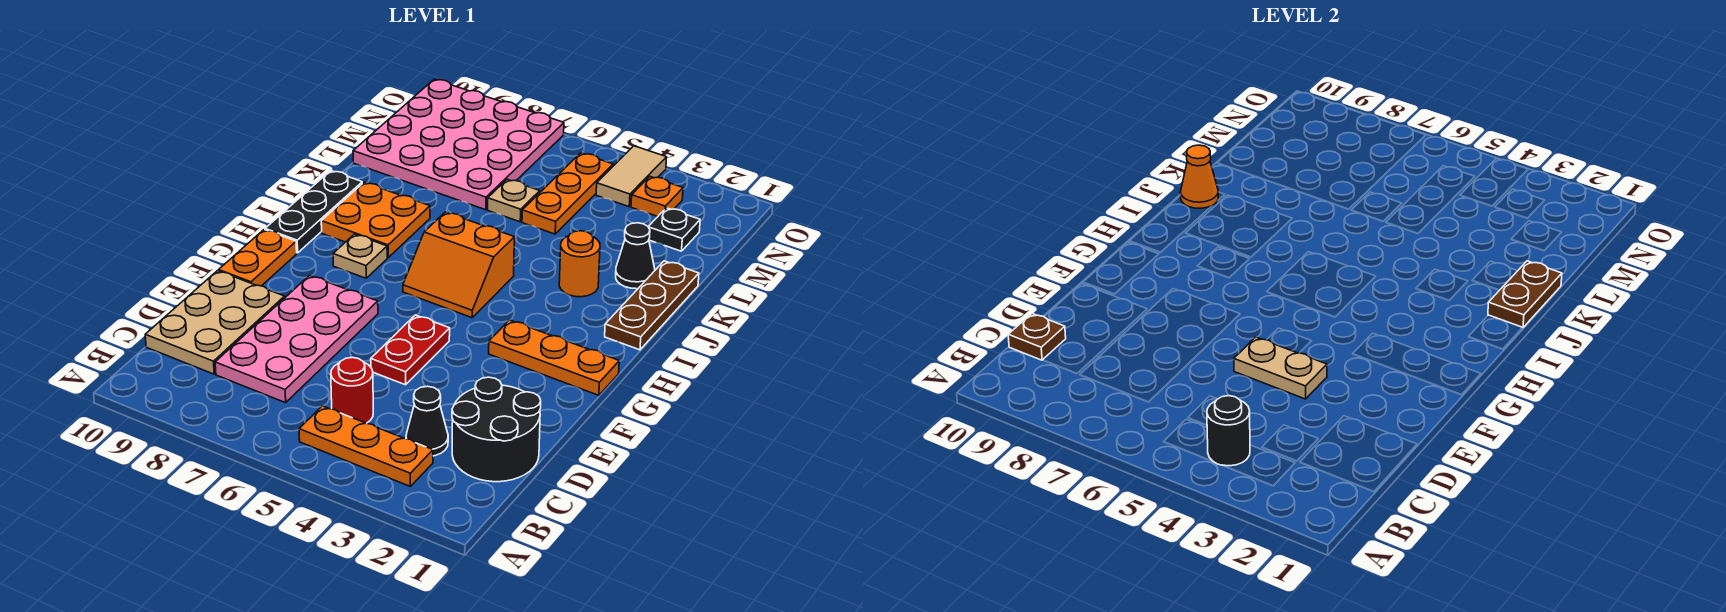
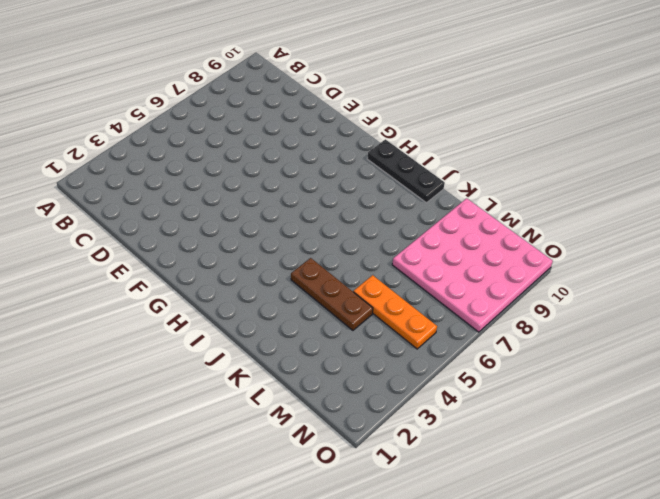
brown 1x3 plate [291,258,373,330] -> brown 1x3 plate moved to [605,261,699,350]
none -> orange 1x3 plate [299,406,433,486]
none -> black 2x2 round brick [452,377,541,482]
none -> black 1x1 cone [406,386,448,456]

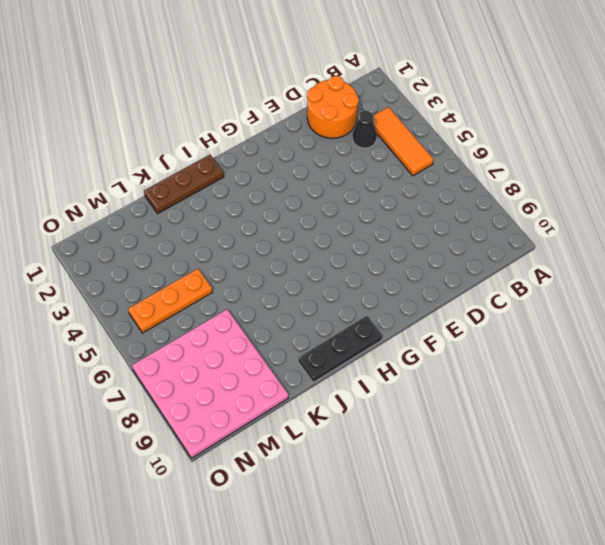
orange 1x3 tile [373,107,434,176] -> orange 1x3 plate [299,406,433,486]
orange 2x2 round brick [307,76,359,138] -> black 2x2 round brick [452,377,541,482]
none -> red 1x1 round brick [331,357,373,423]
none -> pink 2x4 plate [215,276,378,403]
none -> tan 2x3 plate [145,271,285,374]

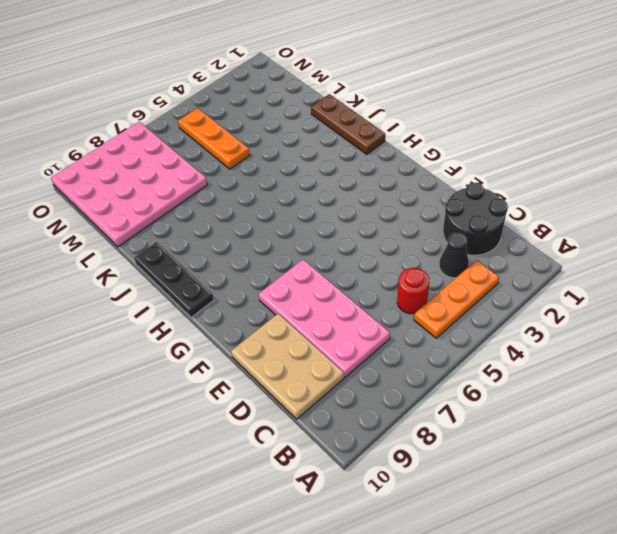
none -> red 1x2 plate [371,315,450,385]
none -> orange 1x2 plate [219,230,297,286]
none -> orange 1x3 plate [489,320,619,395]

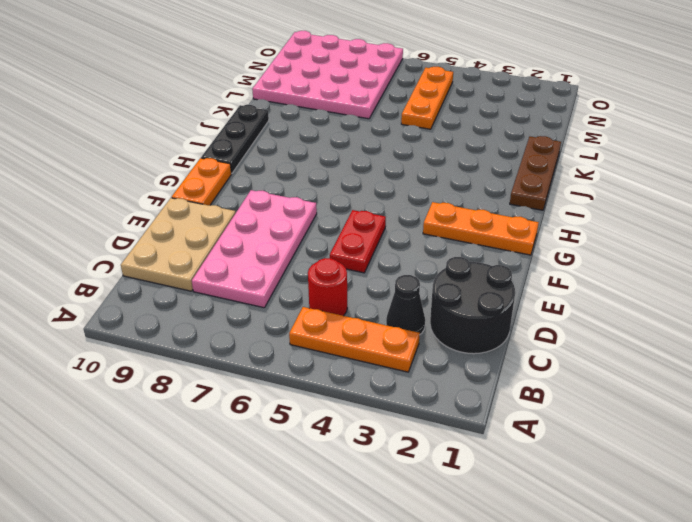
none -> orange 2x2 slope [403,212,514,318]
none -> tan 1x1 plate [333,234,387,278]
none -> orange 2x2 plate [321,182,430,258]

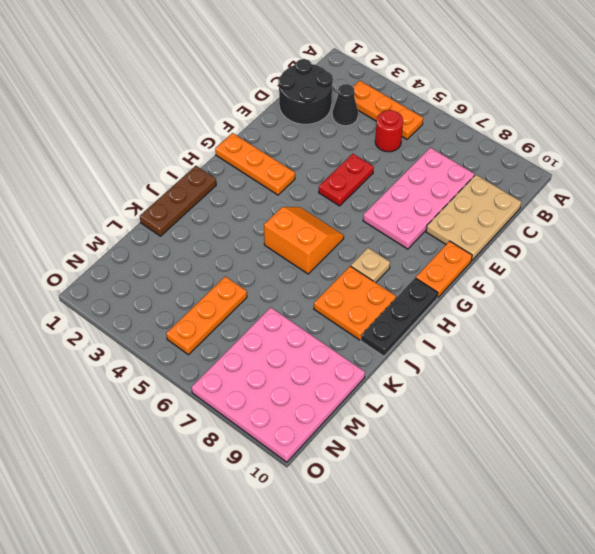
none -> orange 1x1 round brick [559,231,600,297]
none -> black 1x1 cone [616,223,655,289]
none -> tan 1x1 plate [488,179,540,222]

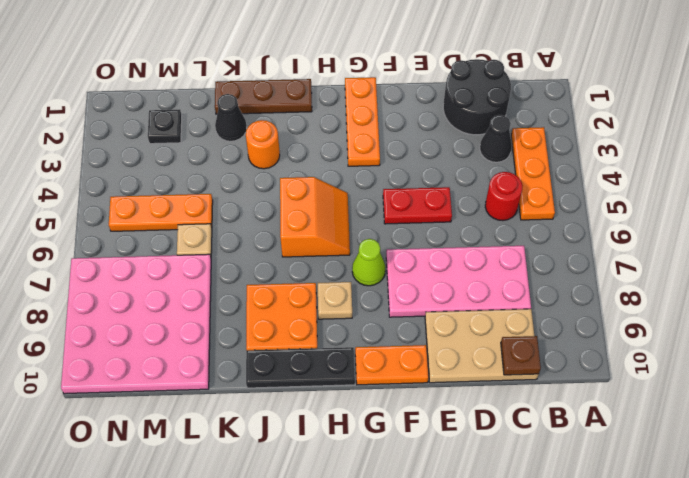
lime 1x1 cone [352,239,385,286] -> none
none -> orange 1x1 plate [631,177,683,217]
none -> tan 1x2 tile [596,146,667,207]
none -> black 1x1 round brick [1207,396,1250,466]

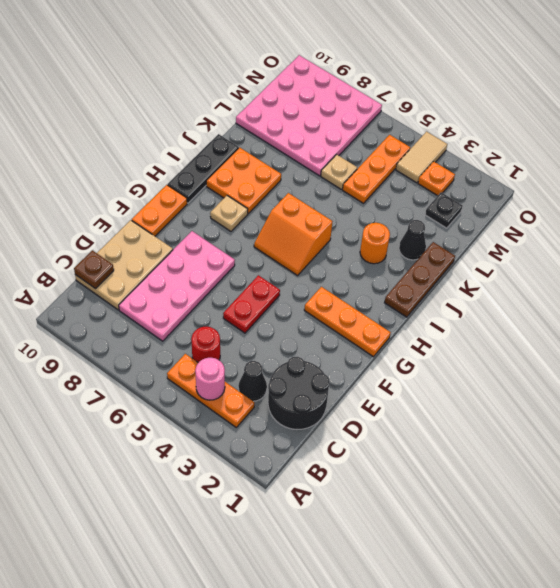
pink 1x1 round brick [195,358,225,400] -> black 1x1 round brick [1207,396,1250,466]
none -> tan 1x2 plate [1234,337,1327,399]
none -> brown 1x2 plate [1488,261,1562,328]
none -> orange 1x1 cone [1180,145,1218,208]

